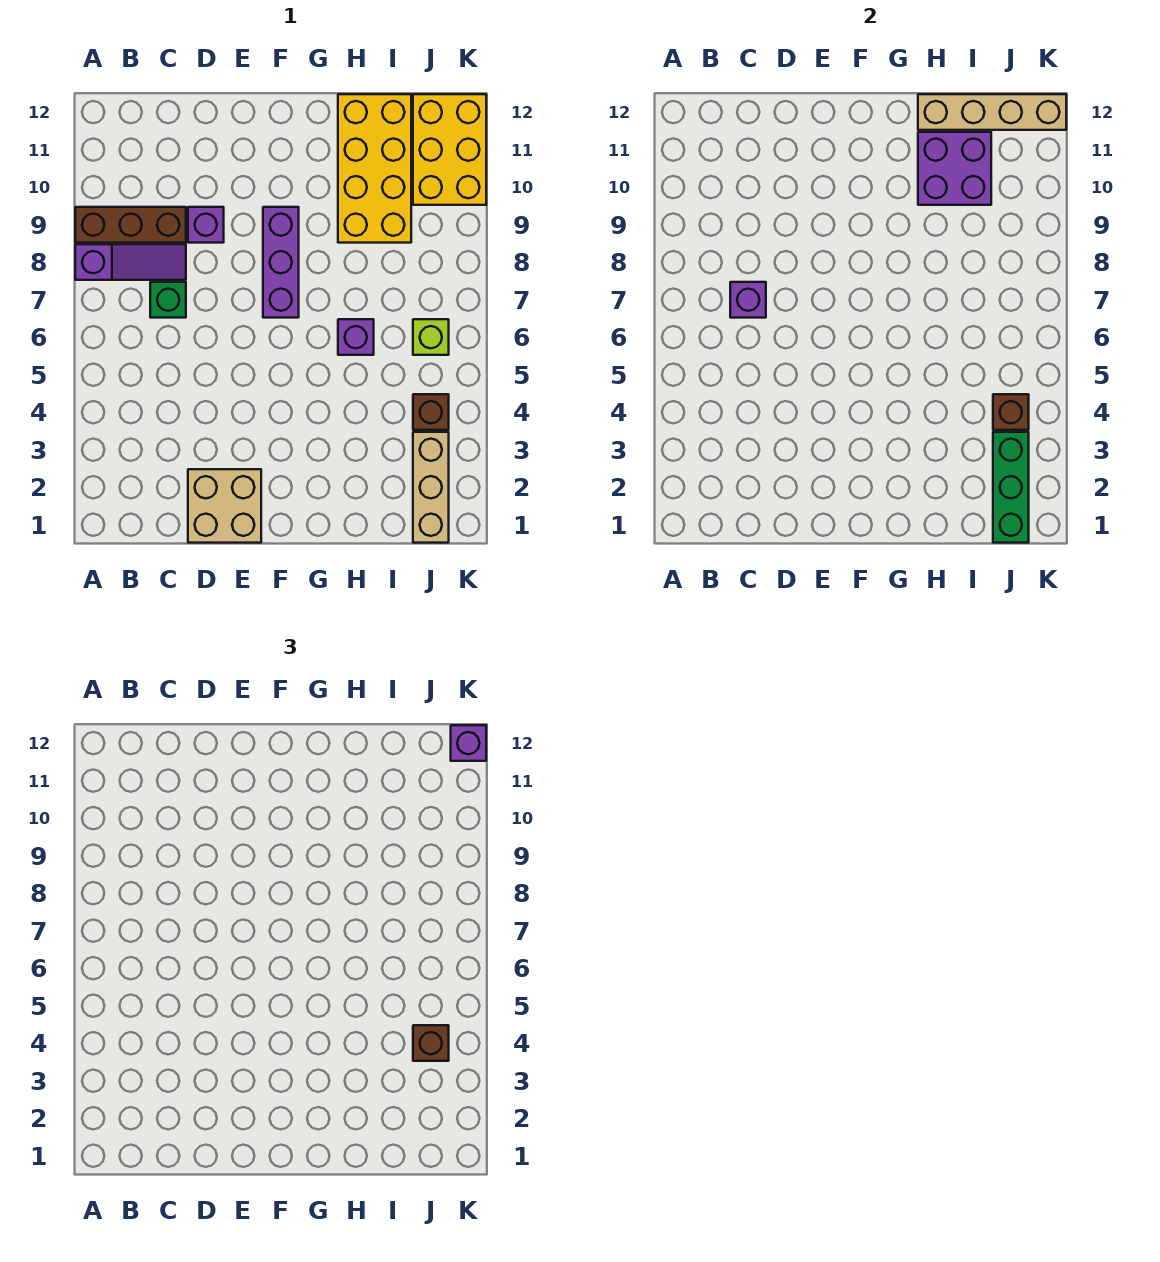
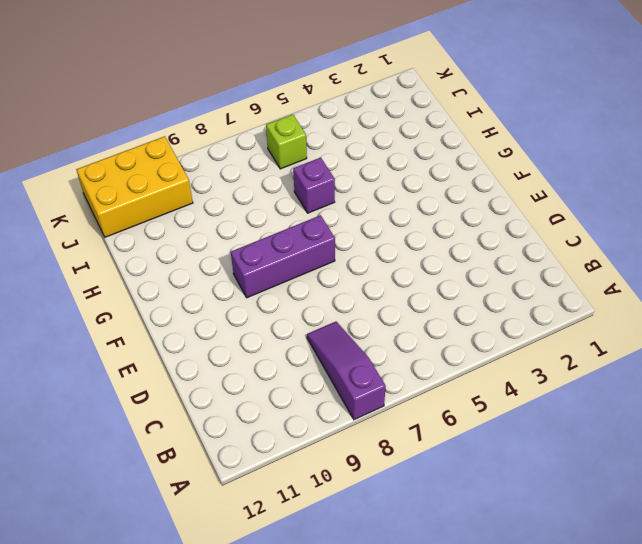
none -> brown 1x3 brick [75,207,186,243]
none -> green 1x1 brick [150,282,186,318]
none -> tan 2x2 brick [188,469,261,543]

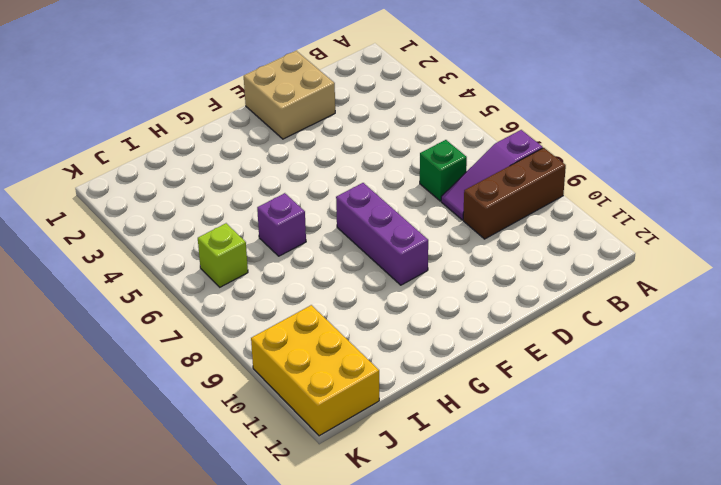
none -> purple 1x1 brick [188,207,224,243]
none -> yellow 2x4 brick [338,94,411,243]
none -> tan 1x3 brick [413,432,449,543]

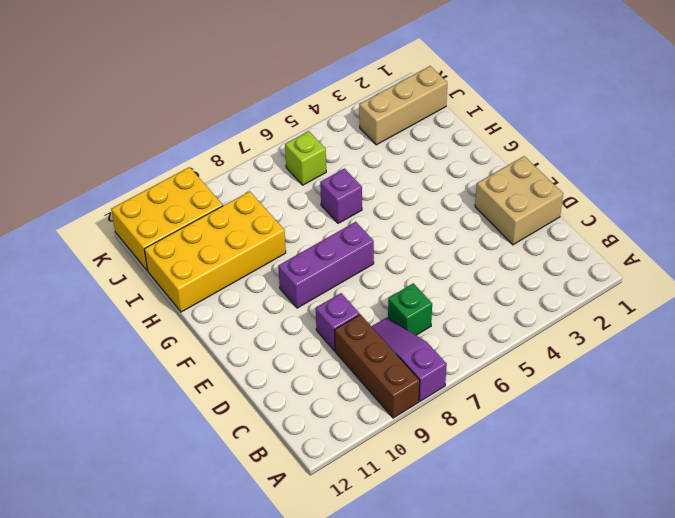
none -> brown 1x1 brick [413,394,449,430]
none -> purple 1x1 brick [730,282,766,318]
none -> purple 2x2 brick [918,132,991,205]

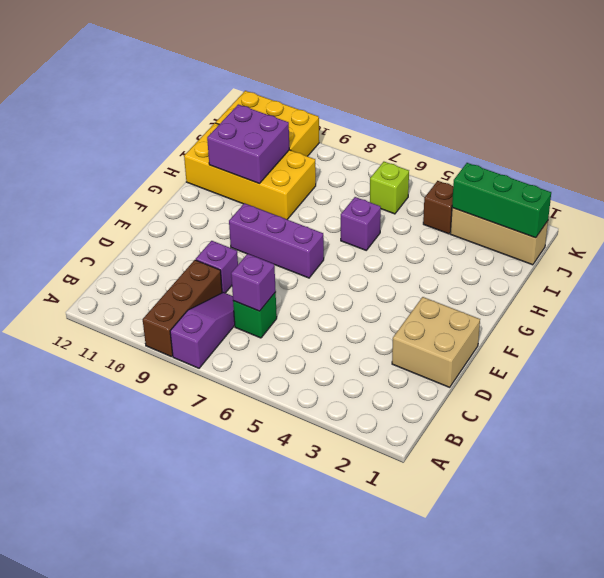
none -> tan 1x4 brick [918,94,1066,130]
none -> brown 1x1 brick [993,394,1029,430]
none -> brown 1x1 brick [413,1025,449,1061]

